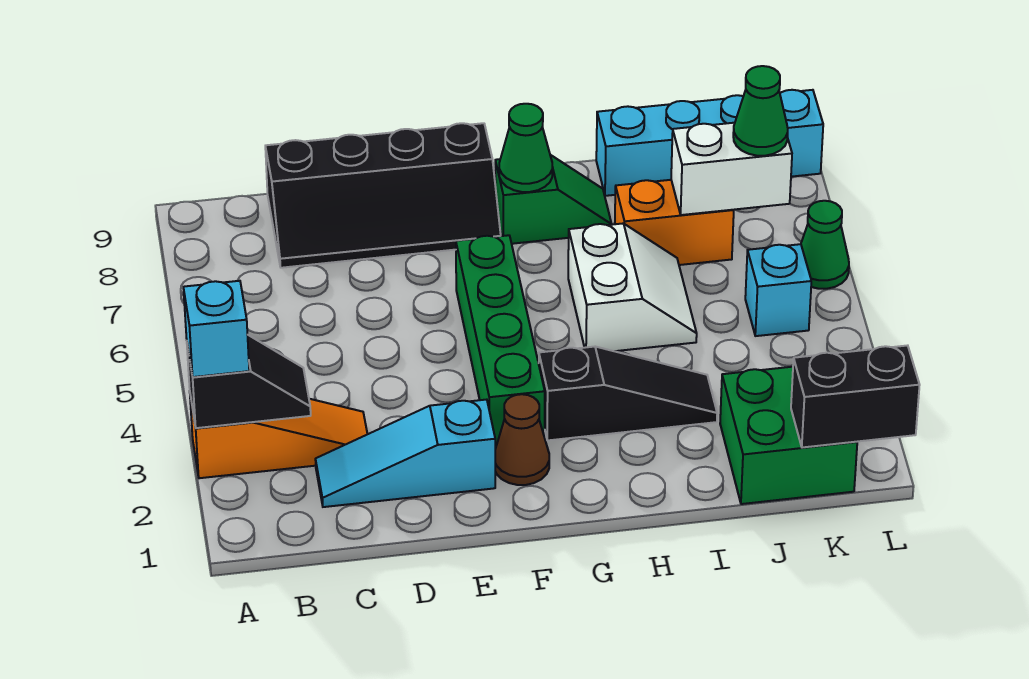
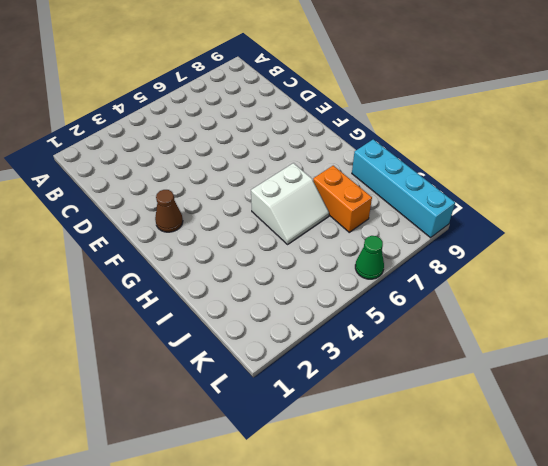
none -> orange 1x3 slope [190,395,367,478]
none -> cyan 1x3 slope [315,400,495,507]
none -> black 2x4 slope [265,123,501,268]

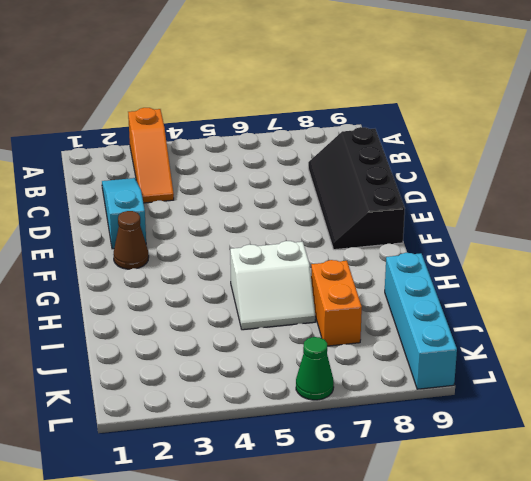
none -> green 1x4 brick [456,235,545,446]
none -> black 1x3 slope [539,347,717,440]
none -> green 1x2 slope [495,155,612,244]

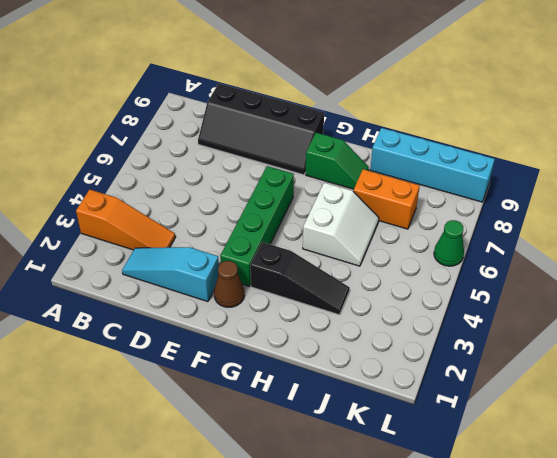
none -> green 2x2 brick [720,367,857,504]
none -> cyan 1x1 brick [745,244,811,336]
none -> black 1x2 slope [187,335,311,428]

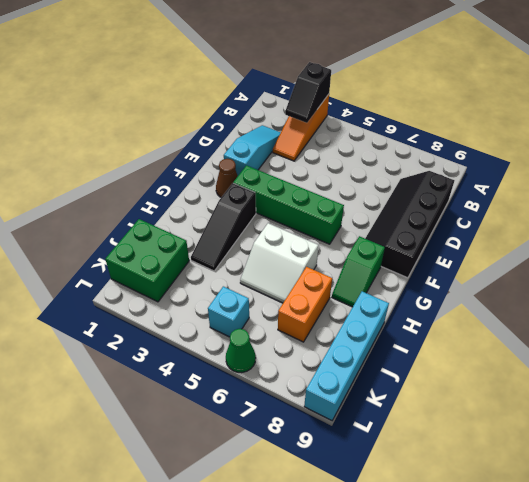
none -> green 1x1 cone [499,104,552,192]
none -> white 1x2 brick [671,123,792,215]
none -> black 1x2 brick [791,345,920,448]

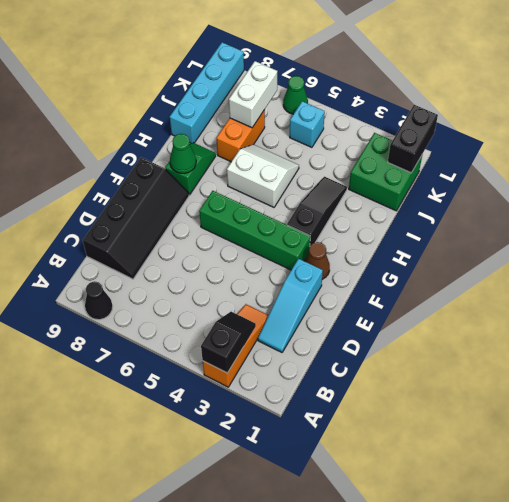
black 1x1 cone [85,281,113,320] -> none
none -> cyan 1x1 brick [183,281,249,377]
none -> green 1x1 cone [733,66,788,156]

